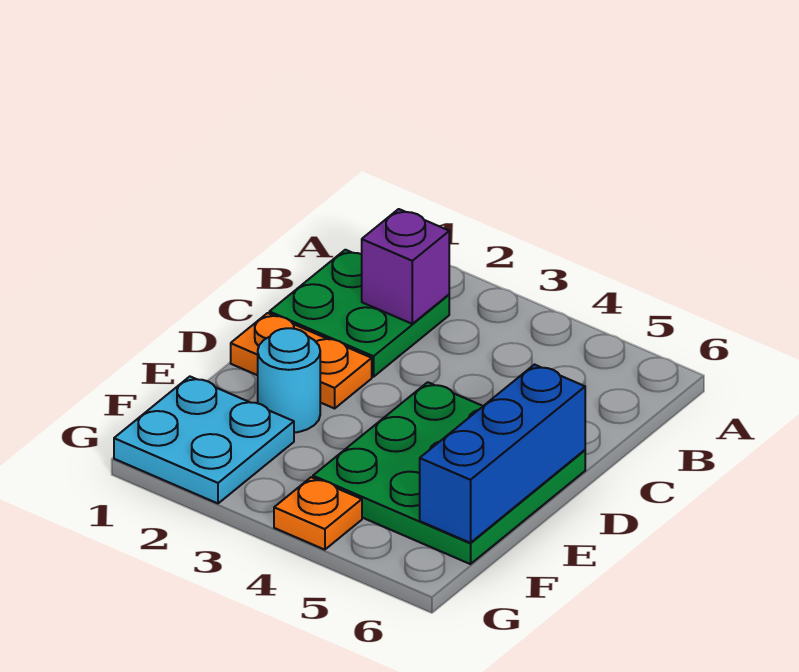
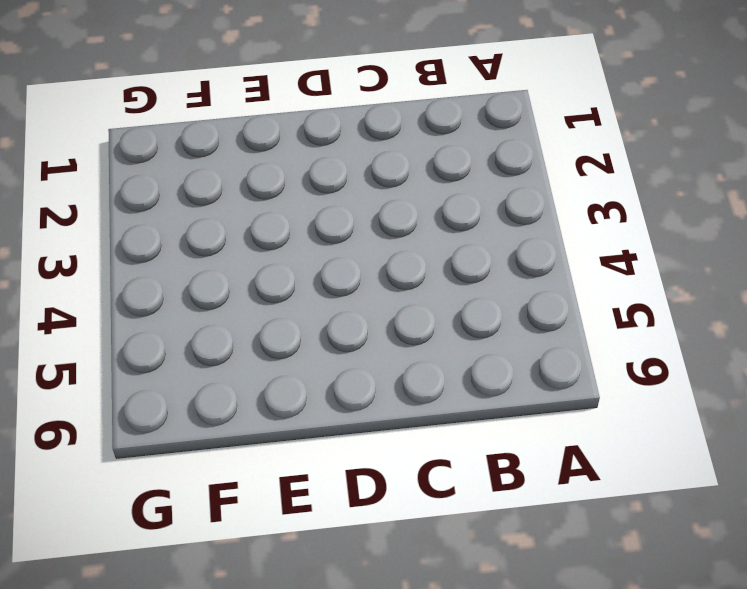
none -> green 2x2 plate [269,250,449,377]
none -> orange 1x2 plate [231,313,372,408]

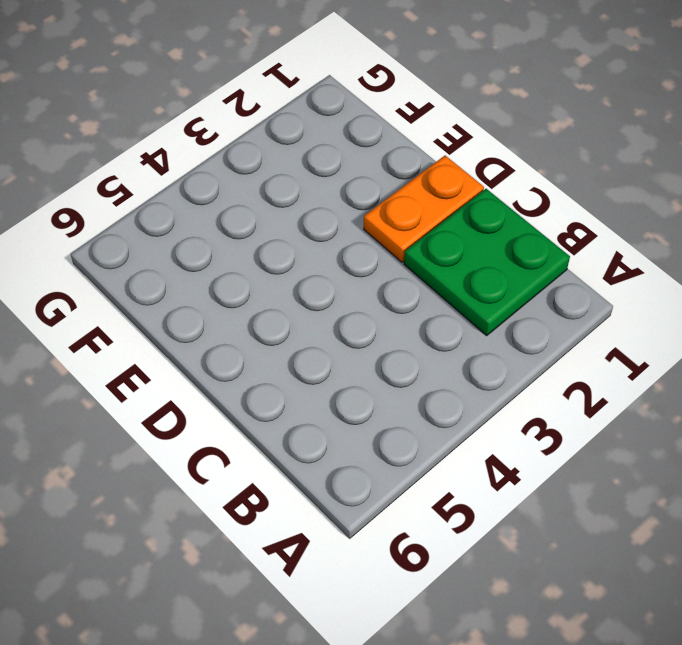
none -> green 3x3 plate [313,382,585,564]
none -> cyan 1x1 round brick [258,328,320,432]

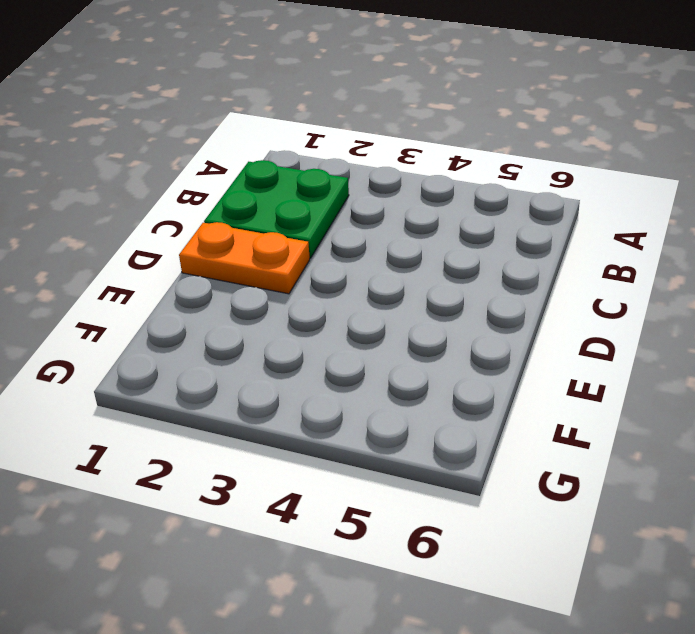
none -> green 3x3 plate [313,382,585,564]
none -> cyan 1x1 round brick [258,328,320,432]

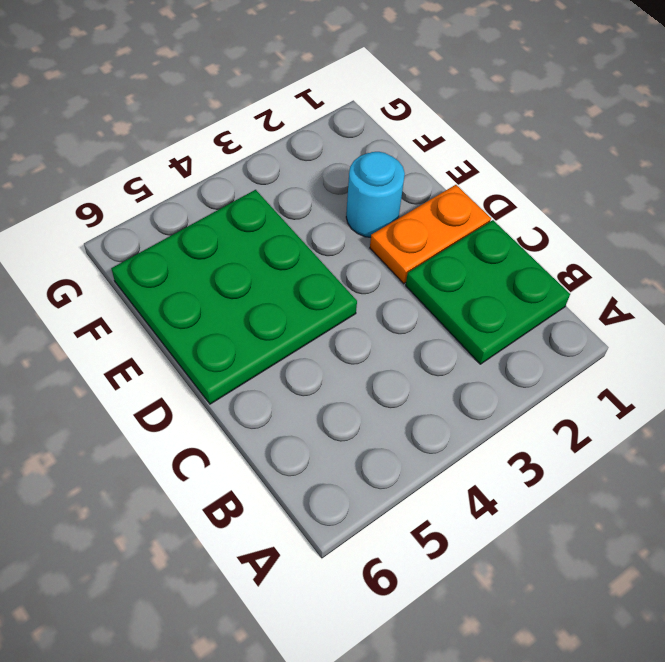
none -> cyan 2x2 plate [114,377,294,503]
none -> orange 1x1 plate [274,477,362,550]

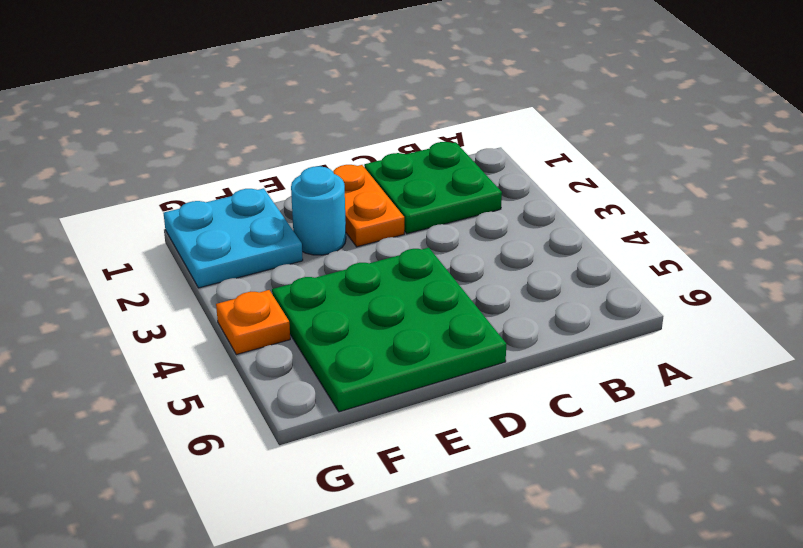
none -> purple 1x1 brick [362,209,449,324]
none -> blue 1x3 brick [420,365,585,543]

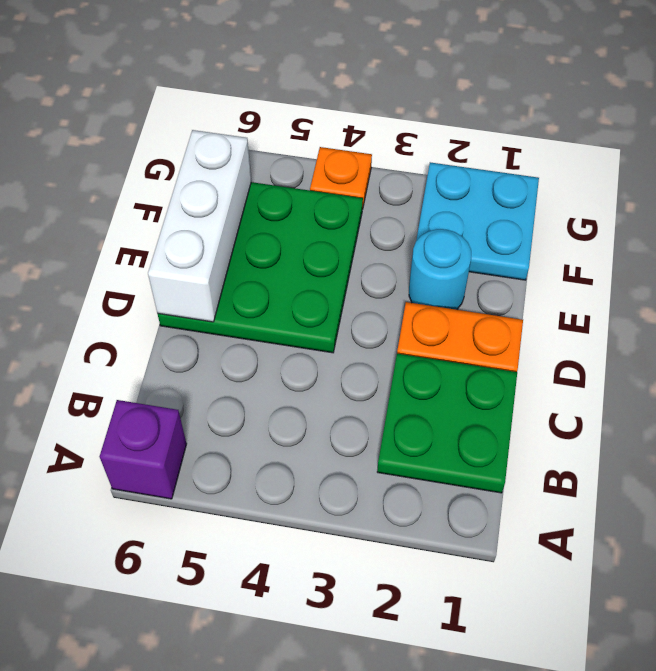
purple 1x1 brick [100,400,186,499] -> purple 1x1 brick moved to [362,209,449,324]
white 1x3 brick [148,130,251,322] -> blue 1x3 brick [420,365,585,543]

